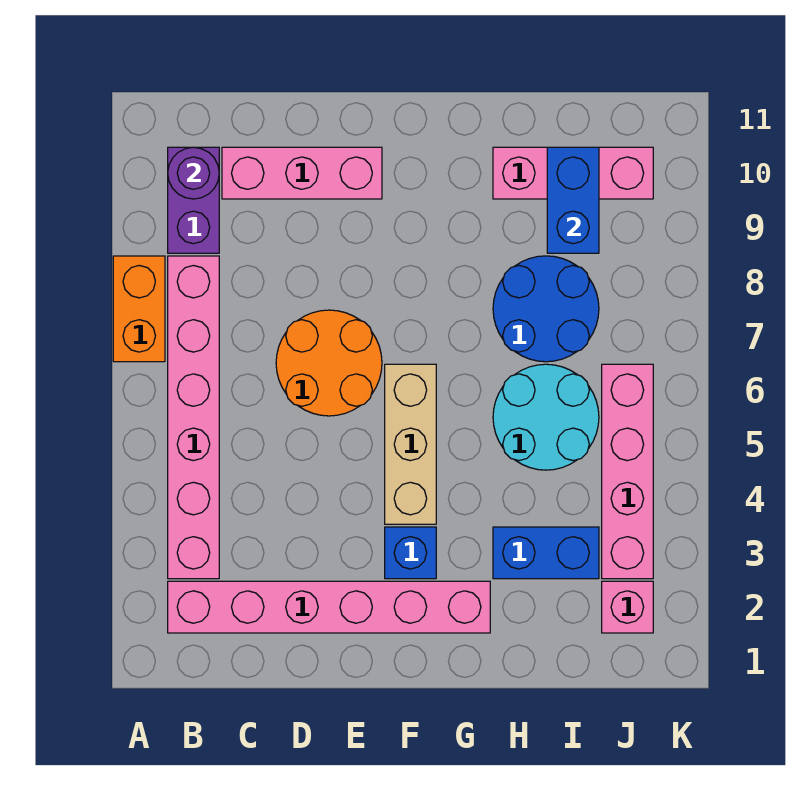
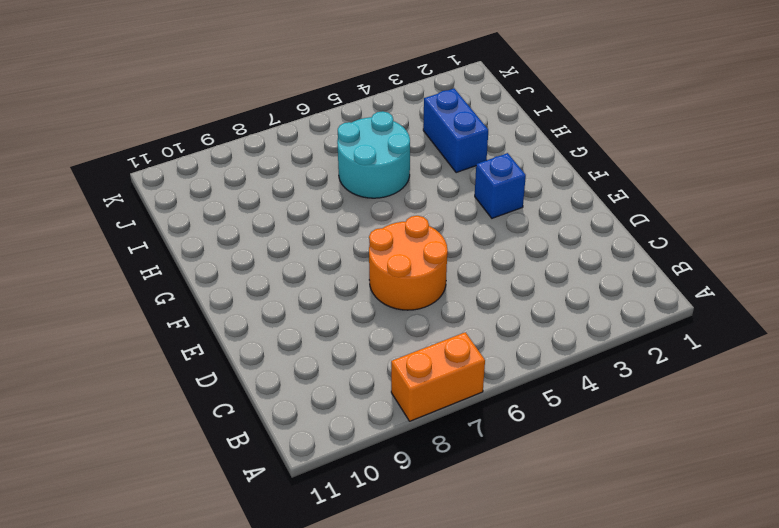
none -> pink 1x6 brick [168,581,490,633]
none -> pink 1x6 brick [168,256,219,579]
none -> purple 1x2 brick [168,147,219,253]

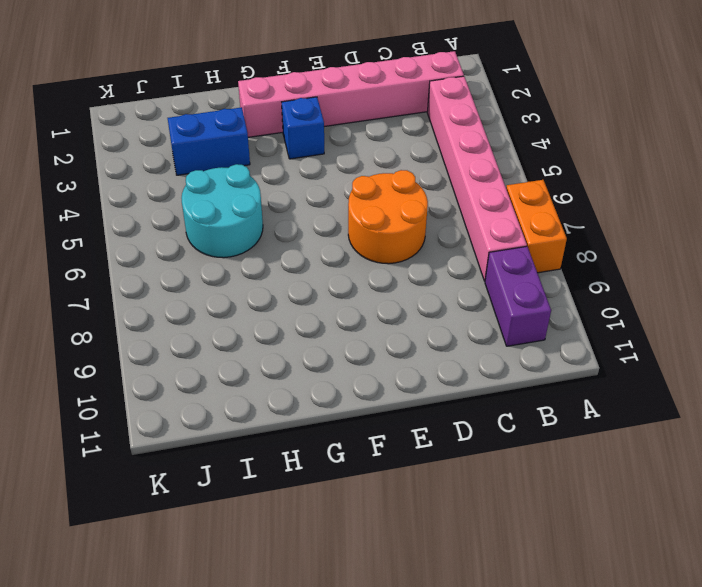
none -> pink 1x3 brick [222,147,382,199]
none -> tan 1x3 brick [385,364,436,524]
none -> blue 2x2 round brick [493,256,599,362]

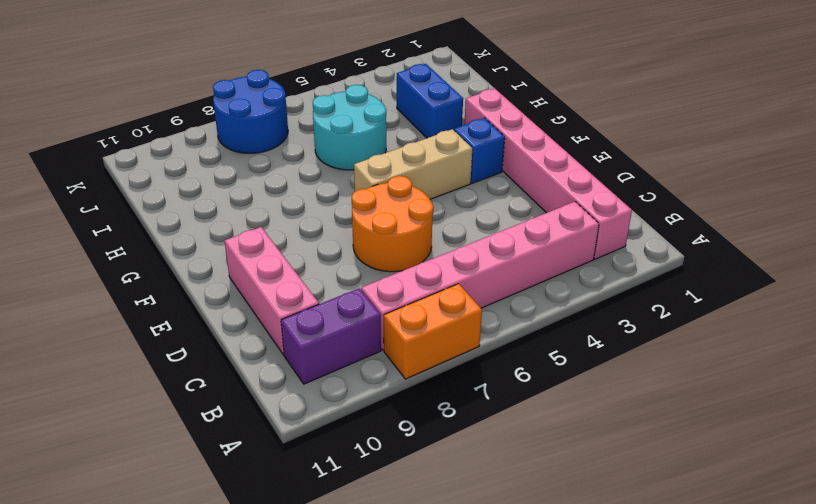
blue 2x2 round brick [213,70,288,153] -> blue 2x2 round brick moved to [493,256,599,362]
none -> pink 1x3 brick [493,147,653,199]
none -> pink 1x1 brick [602,581,653,633]
none -> pink 1x4 brick [602,364,653,579]

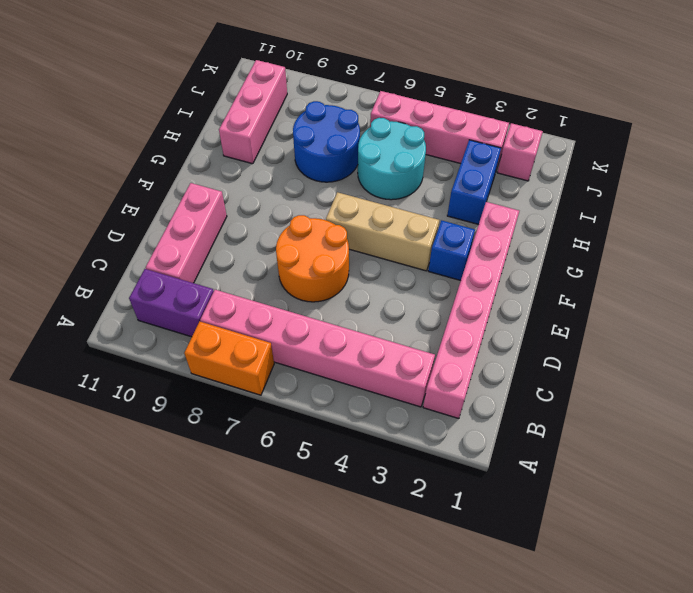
none -> purple 1x1 round brick [168,147,219,199]
none -> blue 1x2 brick [547,147,599,253]

